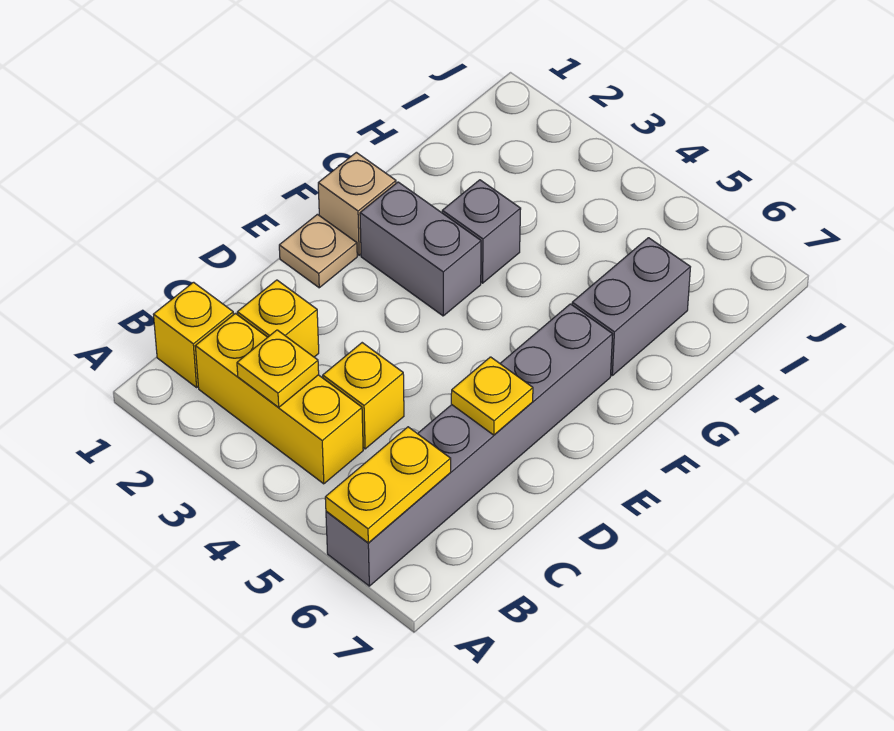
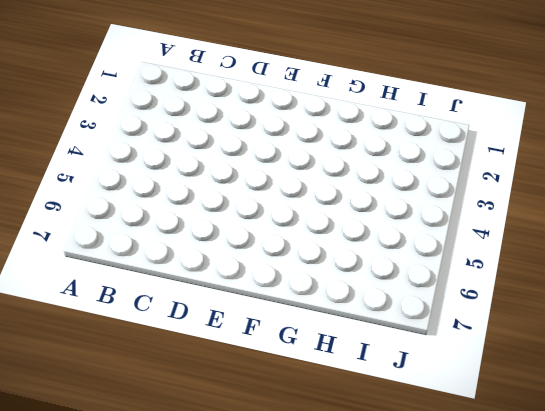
none -> grey 1x6 brick [326,304,613,586]
none -> yellow 1x1 brick [153,282,233,387]
none -> yellow 1x3 brick [195,313,363,484]

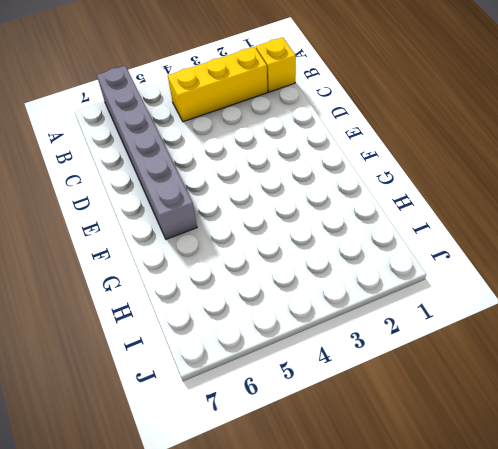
none -> yellow 1x1 brick [237,280,319,357]
none -> yellow 1x1 brick [323,343,404,449]
none -> tan 1x1 plate [279,214,357,288]

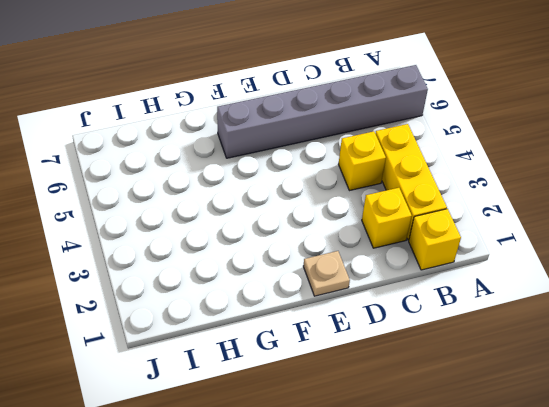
none -> tan 1x1 brick [318,152,396,255]
none -> grey 1x2 brick [360,182,481,316]
none -> grey 1x1 brick [442,180,521,283]

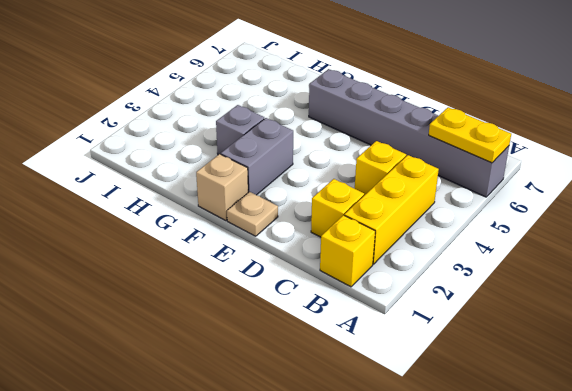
none -> grey 1x2 brick [572,238,690,375]
none -> yellow 1x1 plate [237,330,319,408]
none -> yellow 1x1 plate [451,357,533,435]

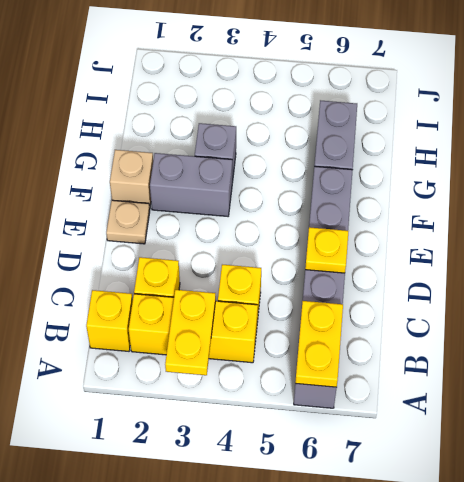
yellow 1x2 plate [165,290,216,375] -> yellow 1x1 plate [237,330,319,408]

